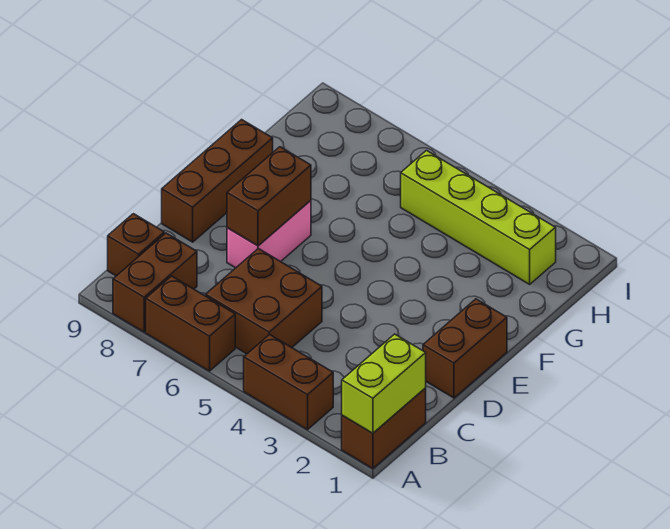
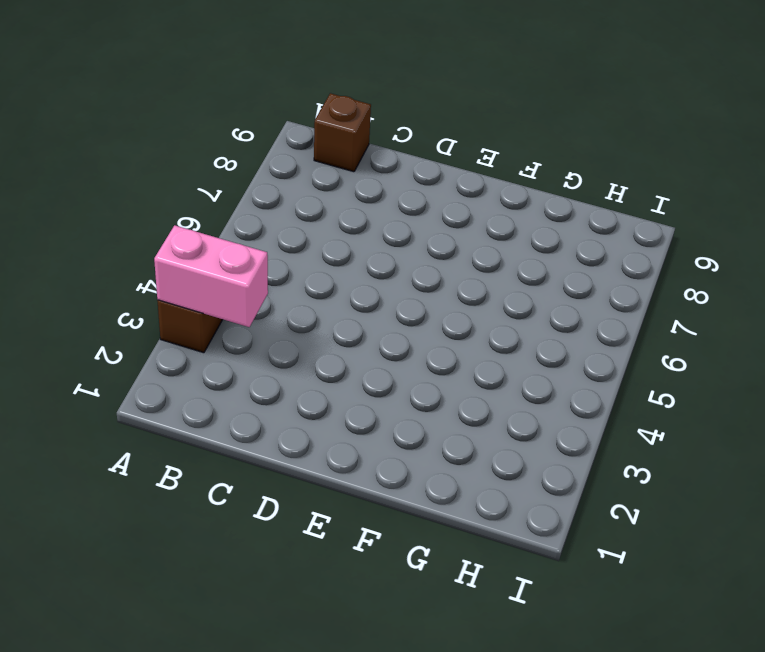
pink 1x2 brick [154,225,268,327] -> pink 1x2 brick moved to [227,201,311,268]
none -> brown 1x2 brick [342,388,426,469]
none -> brown 1x2 brick [146,276,235,371]
none -> brown 1x2 brick [113,233,197,332]

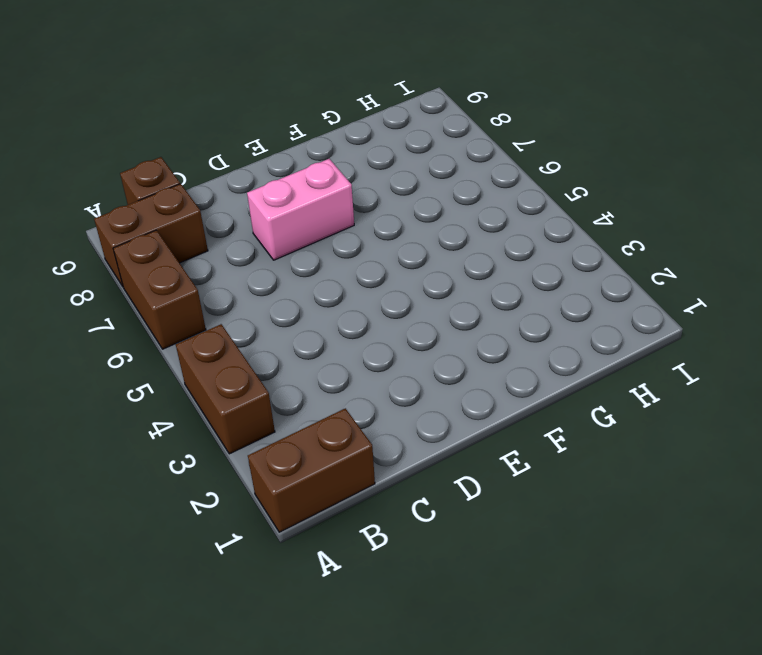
none -> brown 2x2 brick [206,249,322,354]
none -> brown 1x2 brick [423,299,507,398]
none -> brown 1x3 brick [162,120,273,242]

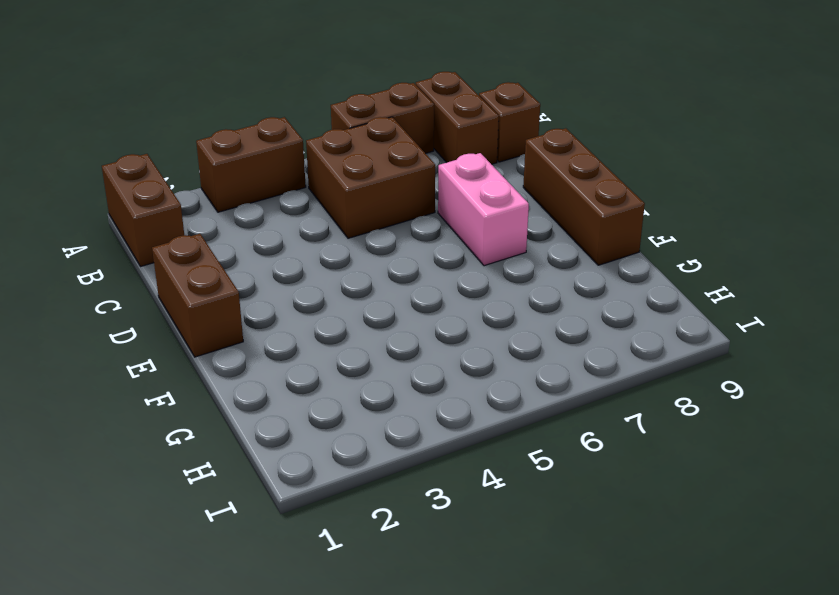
none -> lime 1x4 brick [401,151,556,284]
none -> lime 1x2 brick [342,334,426,433]
none -> brown 1x2 brick [227,147,311,246]

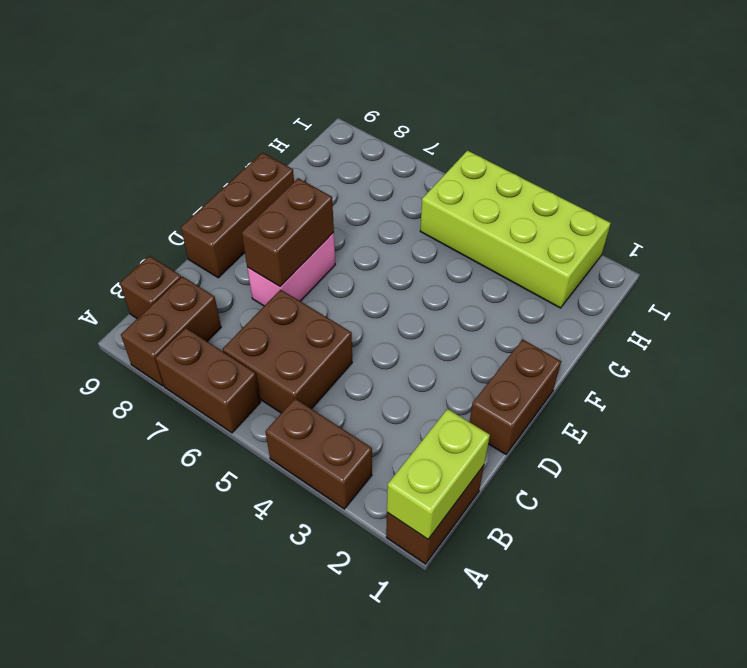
lime 2x4 brick [420,151,611,308] -> lime 1x4 brick [401,151,556,284]

